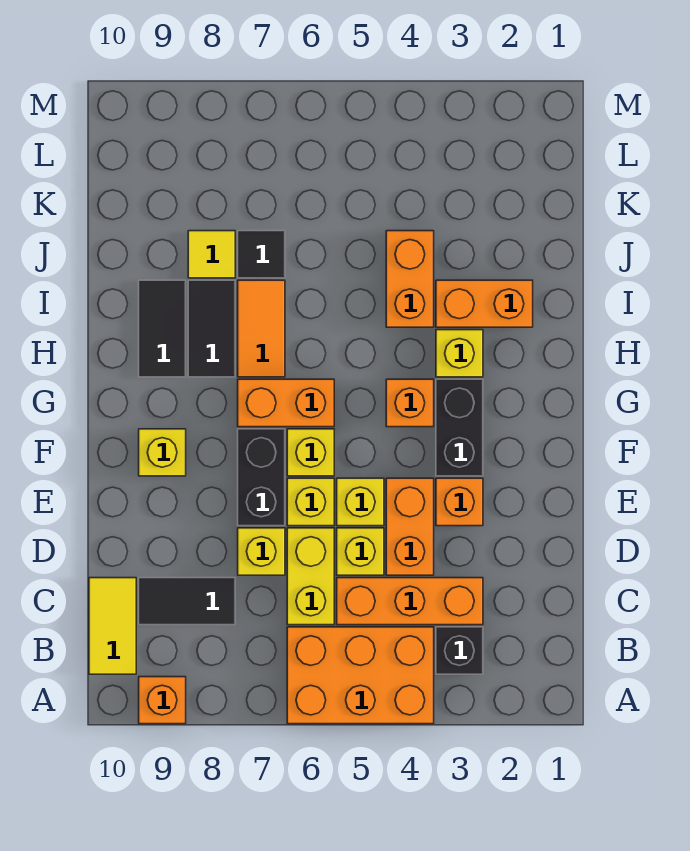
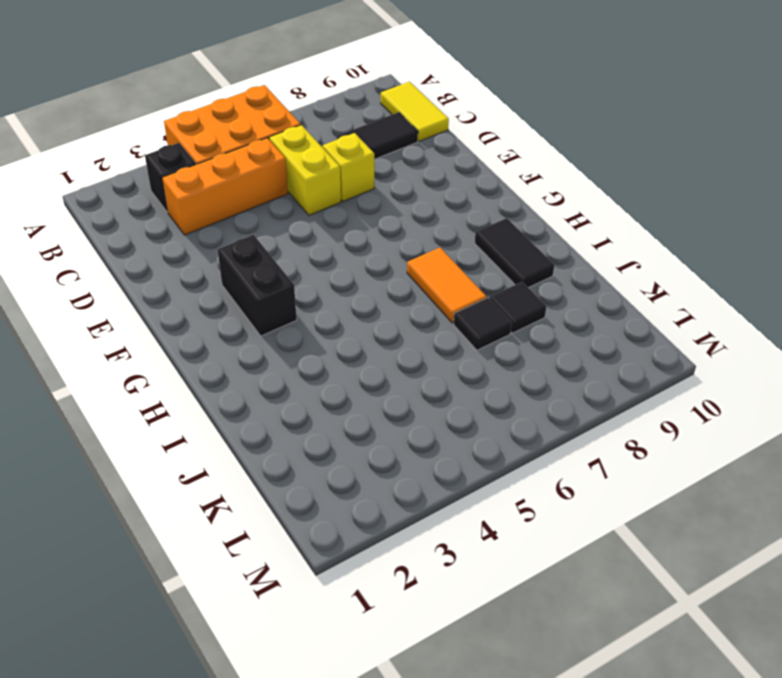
black 1x1 tile [489,282,546,333] -> yellow 1x1 tile [188,231,235,278]
none -> orange 1x1 brick [139,677,186,724]
none -> orange 1x2 brick [386,478,434,575]
none -> yellow 1x1 brick [337,528,384,575]

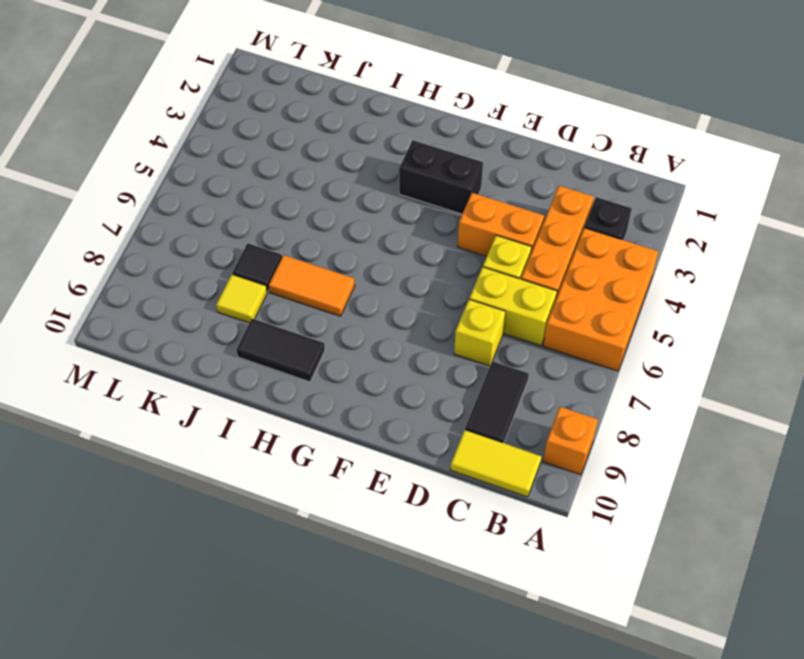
none -> orange 1x1 brick [436,478,483,526]
none -> yellow 1x1 brick [337,478,384,526]
none -> yellow 1x1 brick [287,478,334,526]

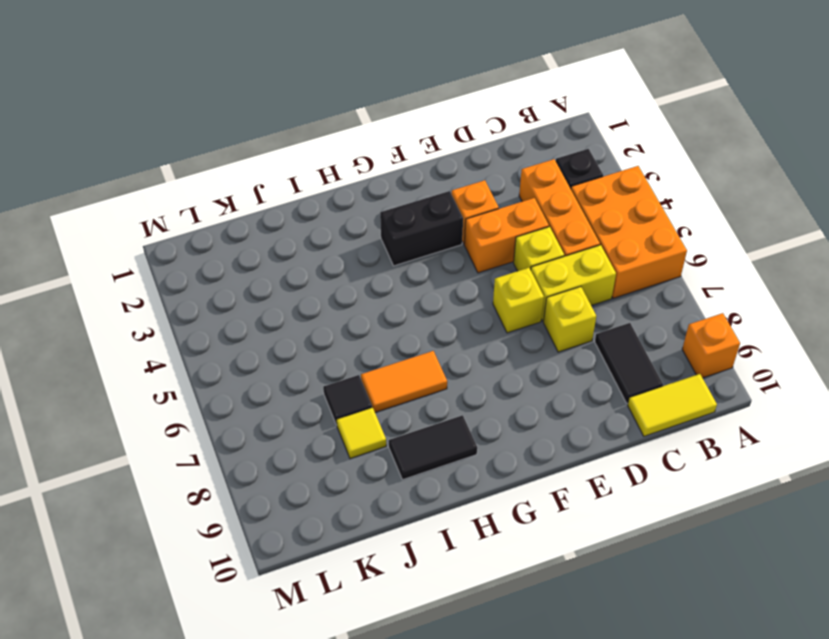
none -> yellow 1x1 brick [337,478,384,526]
none -> black 1x2 brick [238,429,285,526]
none -> yellow 1x1 brick [287,429,334,476]

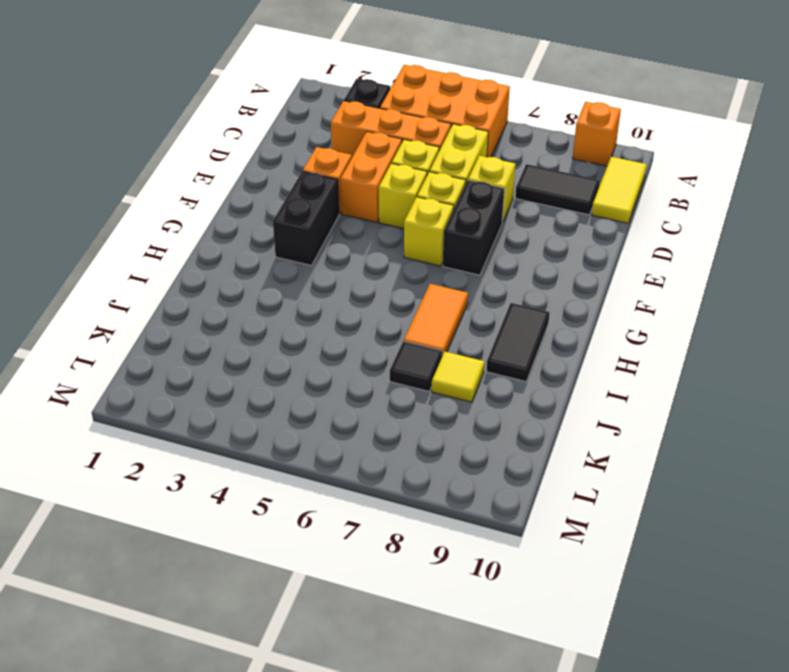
none -> yellow 1x1 brick [139,429,186,476]
none -> orange 1x1 brick [386,379,434,427]
none -> orange 1x2 brick [238,379,334,427]

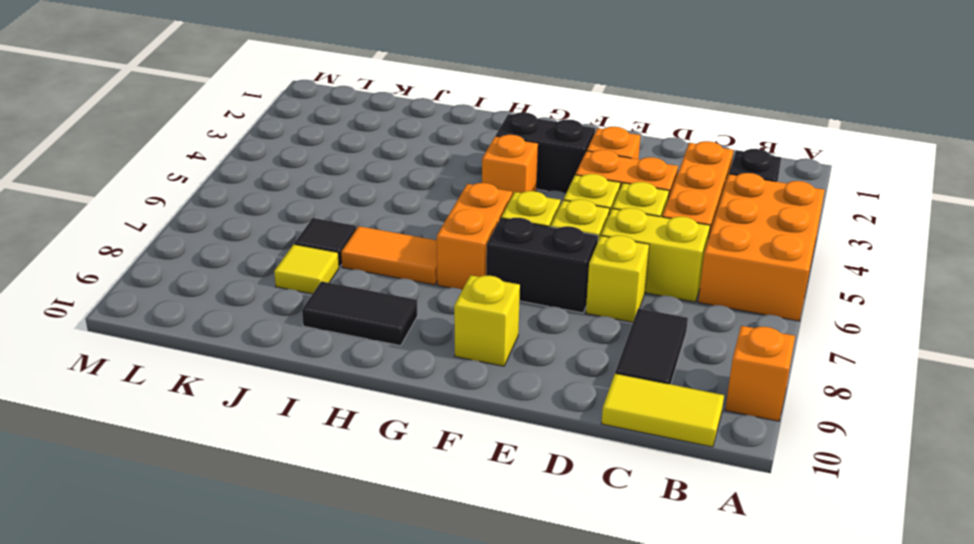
none -> yellow 1x1 brick [436,330,483,377]
none -> black 1x2 tile [188,280,235,377]
none -> orange 1x2 brick [436,280,533,327]

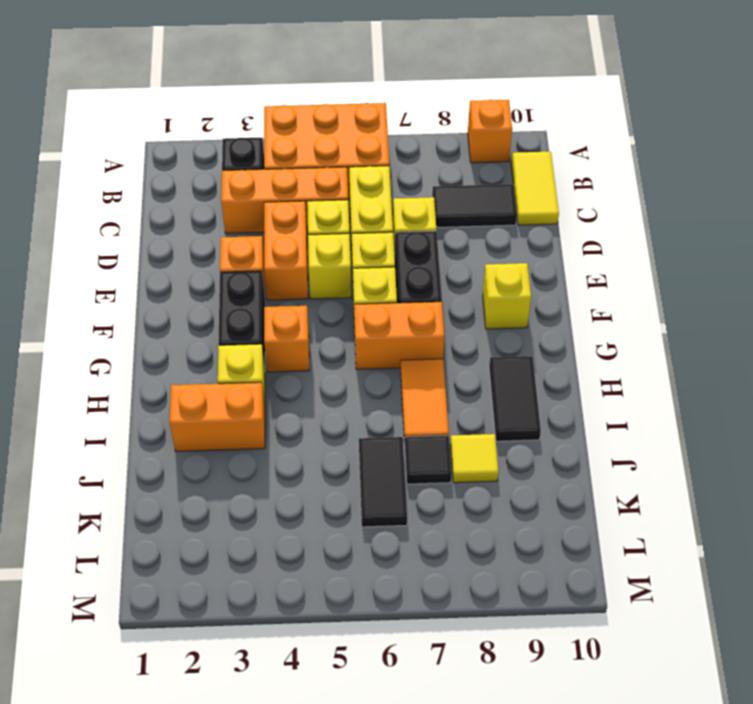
black 1x2 tile [359,437,407,527] -> black 1x2 tile moved to [188,280,235,377]
none -> orange 1x2 brick [386,231,434,327]

